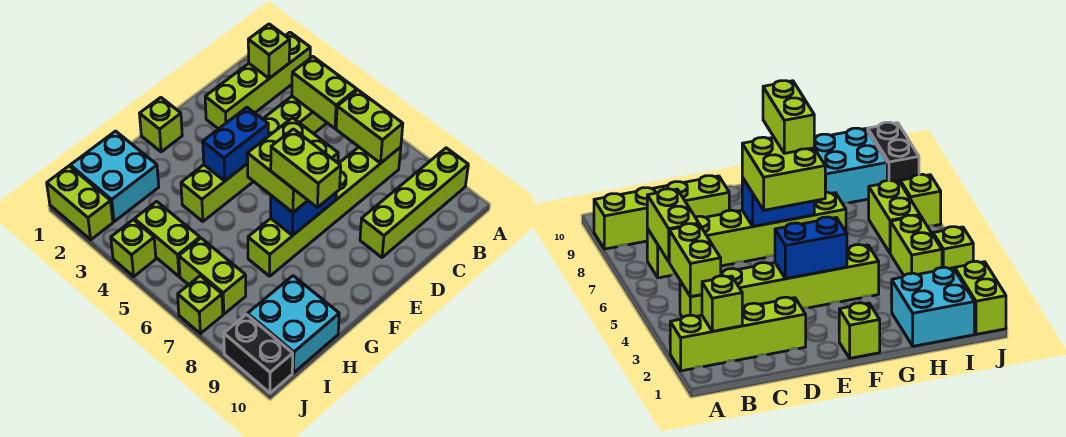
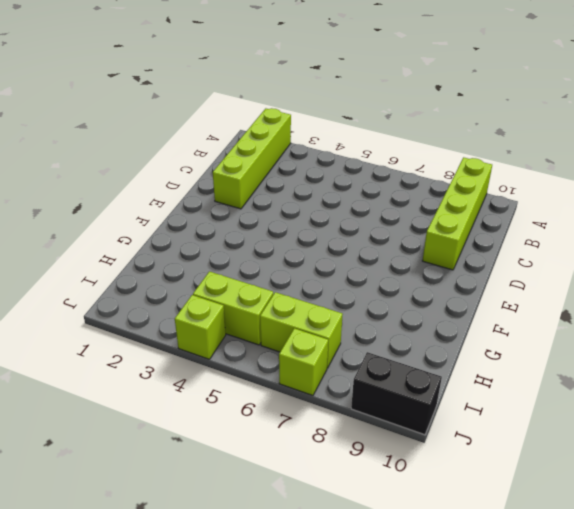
none -> lime 1x6 brick [181,96,327,221]
none -> lime 1x6 brick [248,147,401,276]
none -> lime 1x1 brick [140,97,182,152]

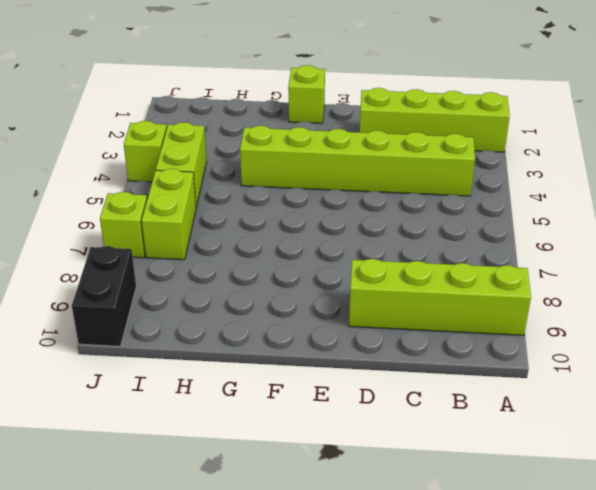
none -> lime 1x6 brick [248,147,401,276]
none -> cyan 2x2 brick [70,131,159,222]
none -> cyan 2x2 brick [248,276,339,373]

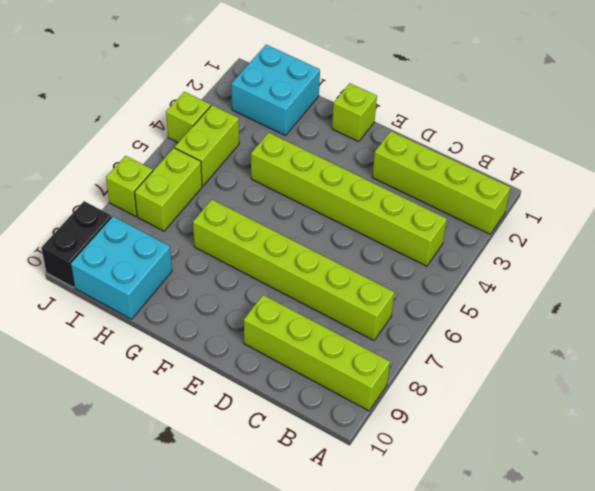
none -> lime 1x2 brick [47,166,113,240]
none -> lime 1x1 brick [248,24,290,78]
none -> lime 1x2 brick [292,57,357,128]

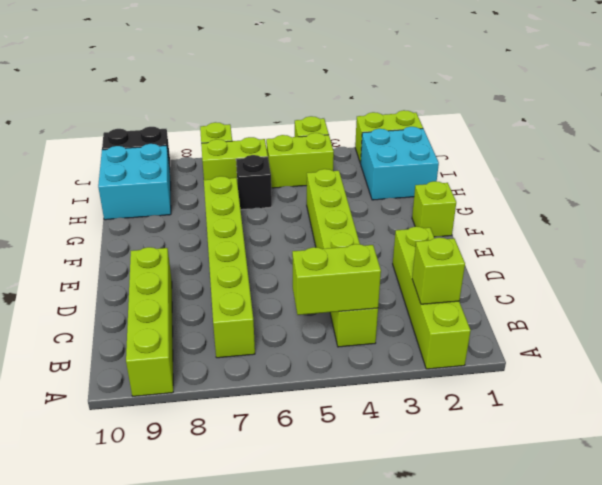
black 1x1 brick [236,155,272,210] -> none
none -> lime 1x2 brick [336,90,403,163]
none -> blue 1x2 brick [203,107,268,181]
none -> blue 1x2 brick [271,193,336,235]

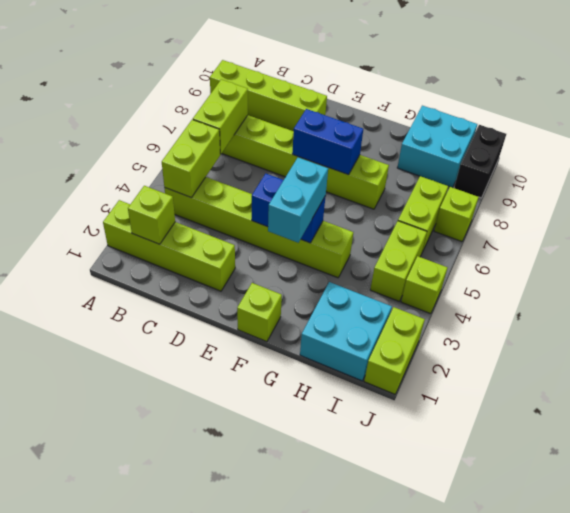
cyan 1x2 brick [268,157,328,243] -> none
none -> lime 2x2 brick [247,118,338,212]
none -> lime 1x2 brick [271,129,341,207]

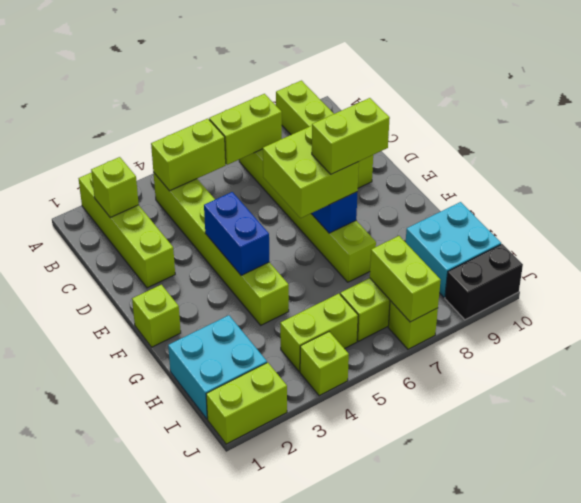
lime 1x2 brick [370,236,441,322] -> none

